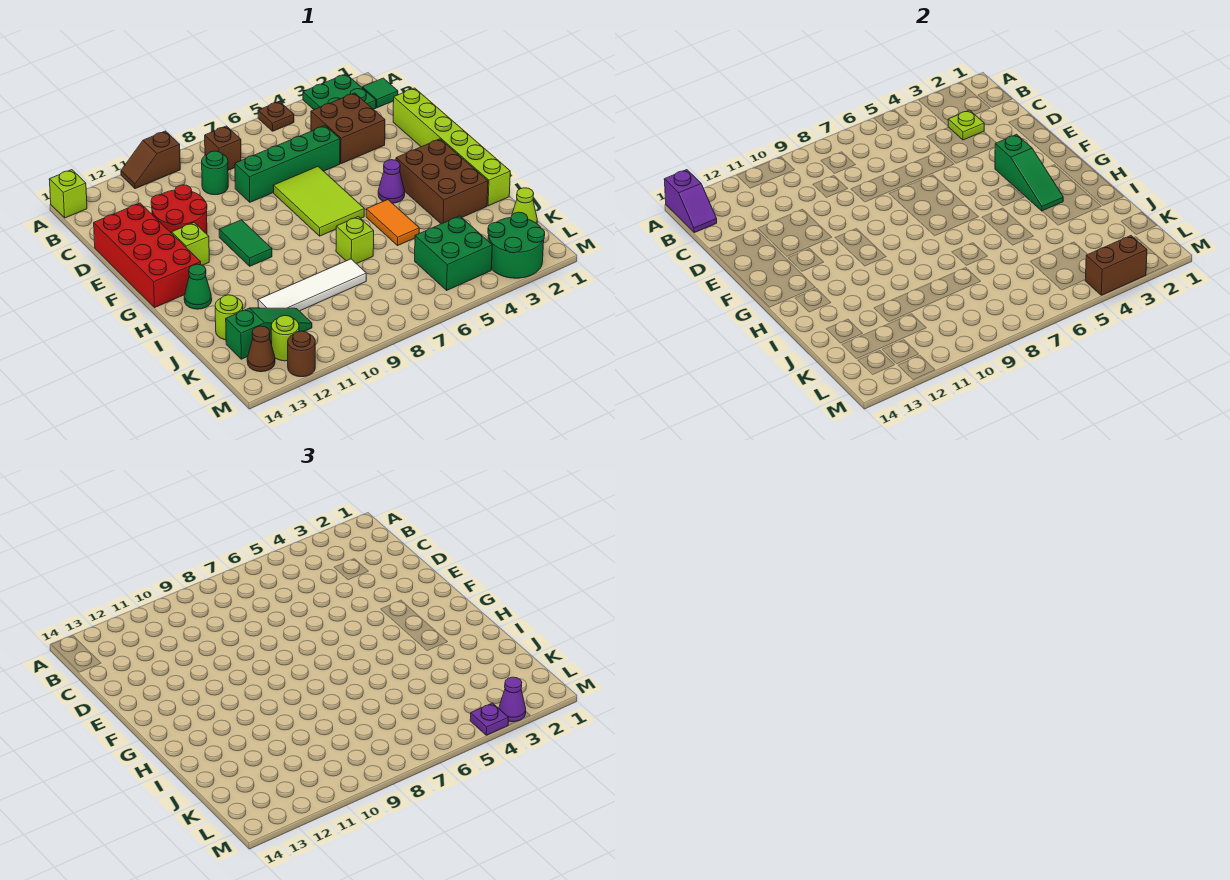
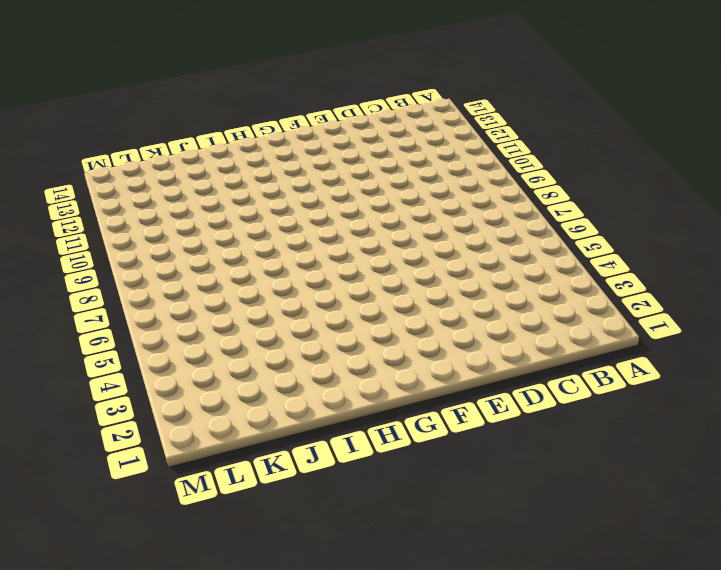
none -> green 2x2 plate [303,74,376,110]
none -> brown 1x1 plate [258,101,294,131]
none -> brown 1x2 slope [121,131,180,189]
none -> lime 1x1 brick [49,170,87,218]

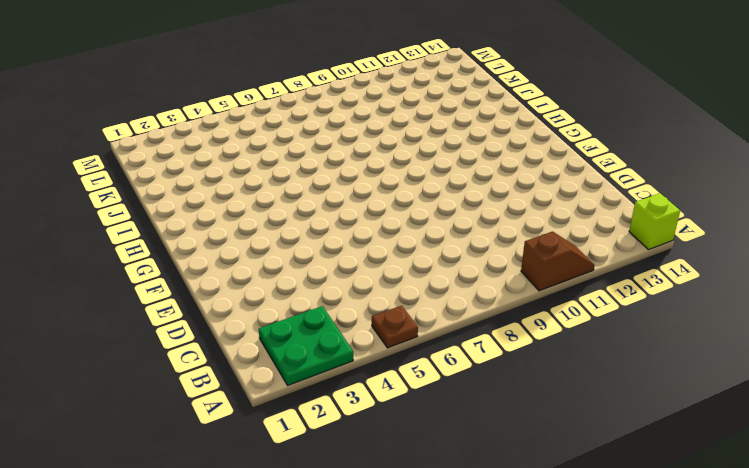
none -> green 1x1 tile [362,78,398,108]
none -> brown 1x1 brick [205,126,241,170]
none -> brown 2x2 brick [311,93,385,164]
none -> green 1x1 round brick [202,151,228,195]

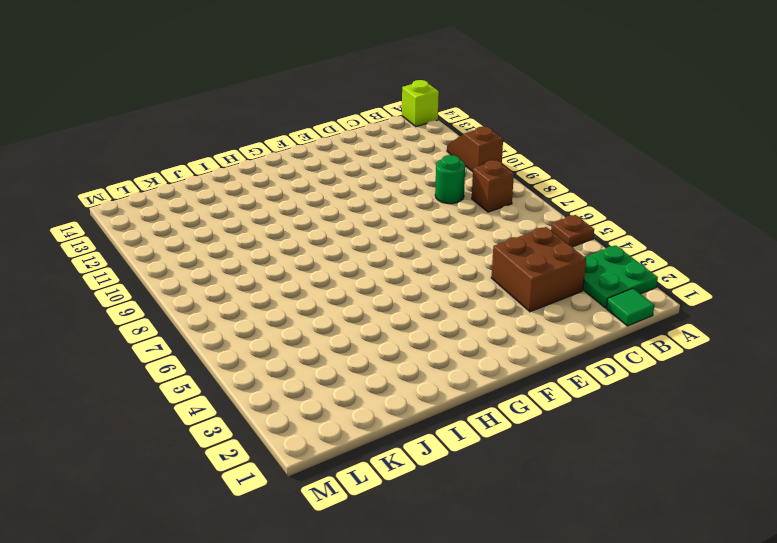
none -> lime 1x6 brick [393,88,510,206]
none -> green 1x4 brick [235,126,340,202]
none -> red 2x2 round brick [151,185,207,234]
none -> red 2x4 brick [94,203,201,308]

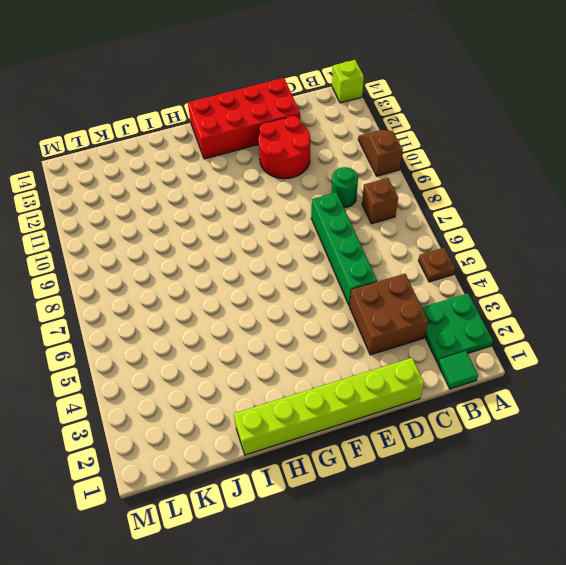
none -> lime 2x3 tile [273,167,364,236]
none -> green 1x2 tile [219,220,272,266]
none -> lime 1x1 brick [172,223,209,265]
none -> brown 2x3 brick [396,139,488,224]

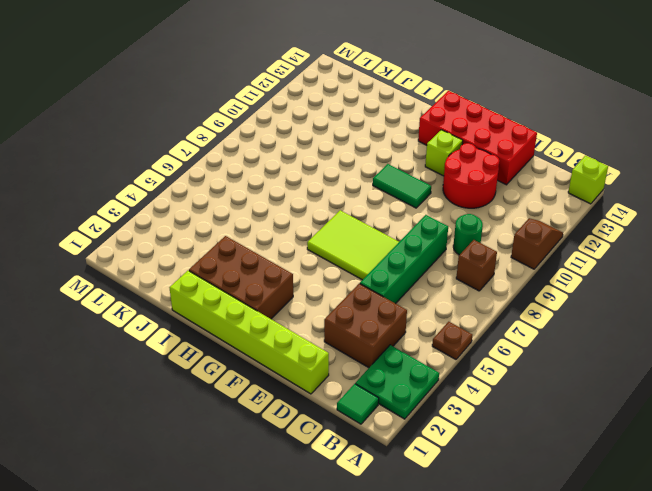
none -> purple 1x1 cone [378,160,405,203]
none -> orange 1x2 tile [366,200,419,245]
none -> green 1x1 cone [184,264,212,309]
none -> lime 1x1 brick [336,217,374,264]

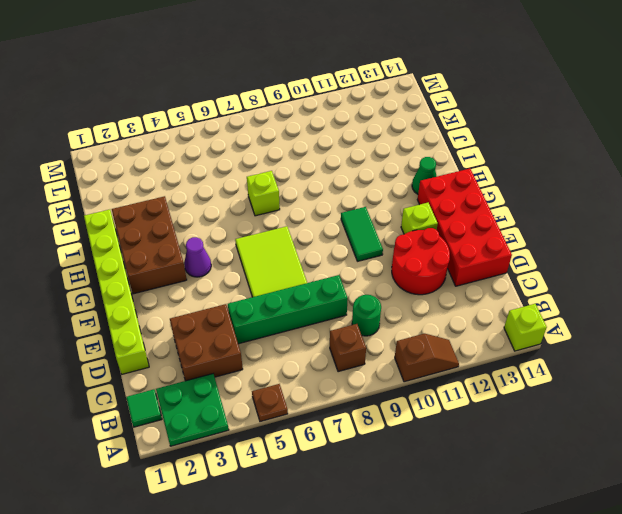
none -> orange 1x2 tile [366,200,419,245]
none -> white 1x4 tile [258,259,366,311]
none -> lime 1x1 round brick [215,295,243,340]
none -> lime 1x1 cone [512,188,537,224]

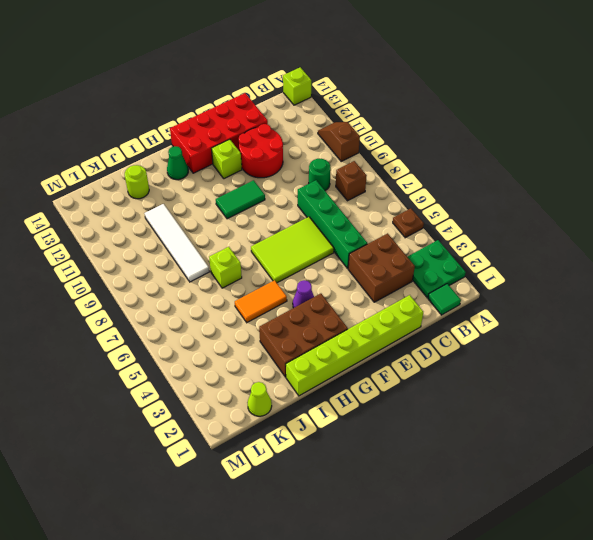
none -> green 2x2 brick [415,216,492,290]
none -> green 1x3 slope [226,308,312,359]
none -> green 2x2 round brick [488,212,545,278]
none -> lime 1x1 round brick [271,315,299,361]

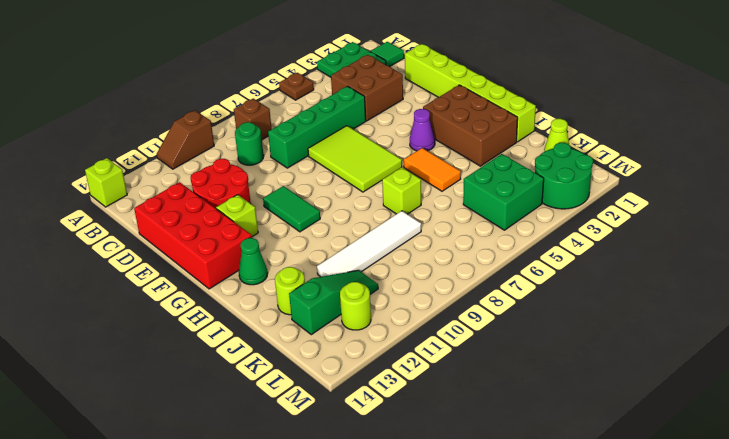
none -> brown 1x1 cone [247,326,275,372]
none -> brown 1x1 round brick [288,331,315,377]
none -> purple 1x2 slope [664,170,717,233]
none -> lime 1x1 plate [948,110,984,140]

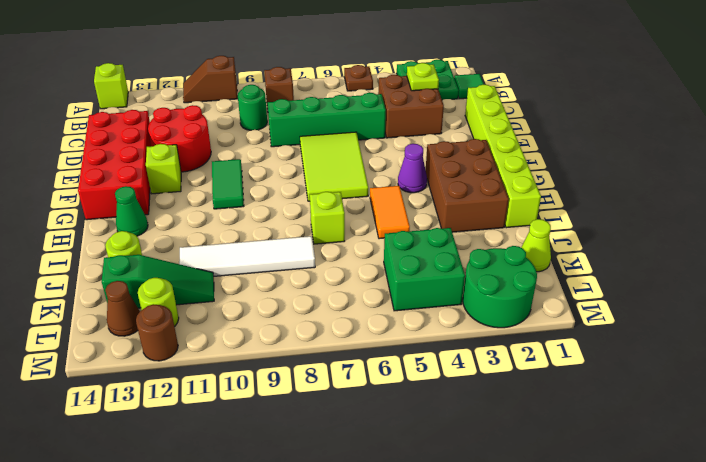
none -> purple 1x2 slope [664,170,717,233]
none -> green 1x3 slope [995,134,1063,211]
none -> brown 1x2 brick [1085,236,1147,295]
none -> purple 1x1 cone [499,677,526,722]

